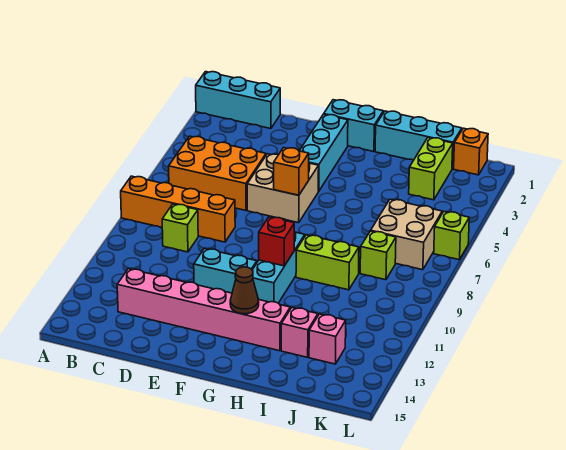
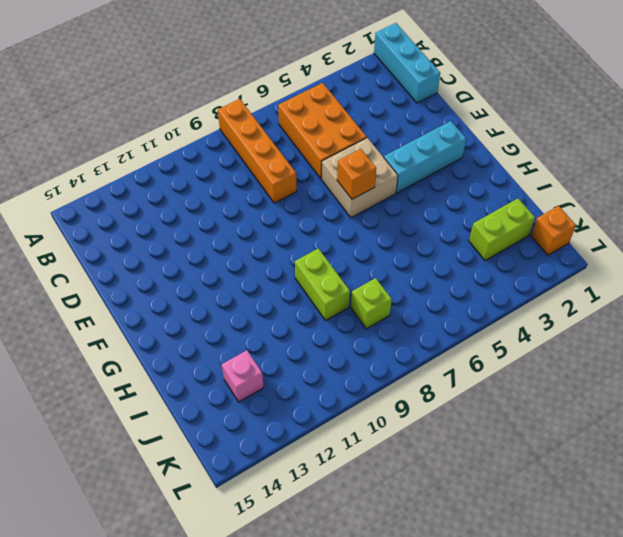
none -> lime 1x1 brick [162,204,198,252]
none -> pink 1x6 brick [117,269,290,351]
none -> cyan 1x2 brick [194,249,257,293]

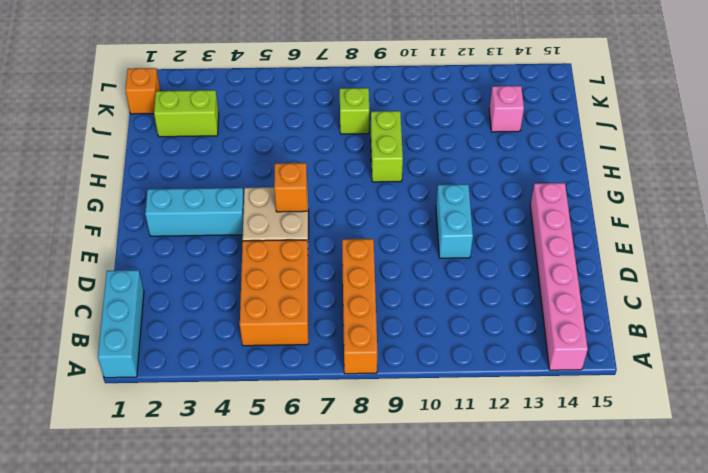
pink 1x6 brick [530,183,588,370] -> pink 1x6 brick moved to [117,269,290,351]
none -> lime 1x1 brick [162,204,198,252]
none -> cyan 1x2 brick [324,100,383,152]
none -> cyan 1x3 brick [252,232,305,303]

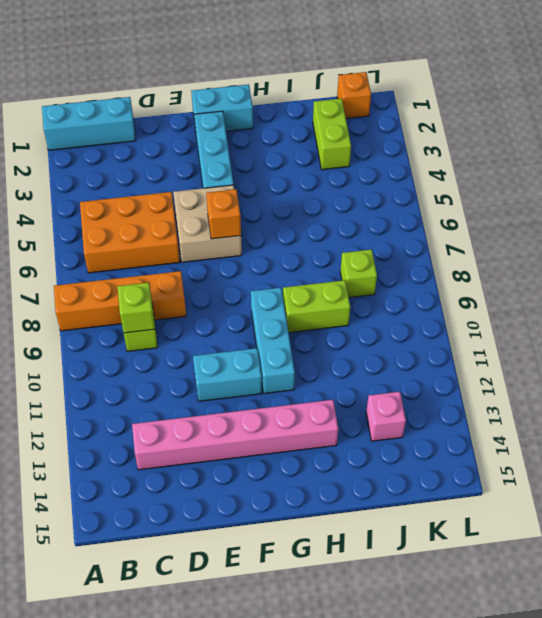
lime 1x1 brick [117,283,155,333] -> lime 1x1 brick moved to [434,212,469,260]
none -> cyan 1x3 brick [375,111,462,169]
none -> pink 1x1 brick [281,308,318,357]
none -> tan 2x2 brick [371,199,442,270]

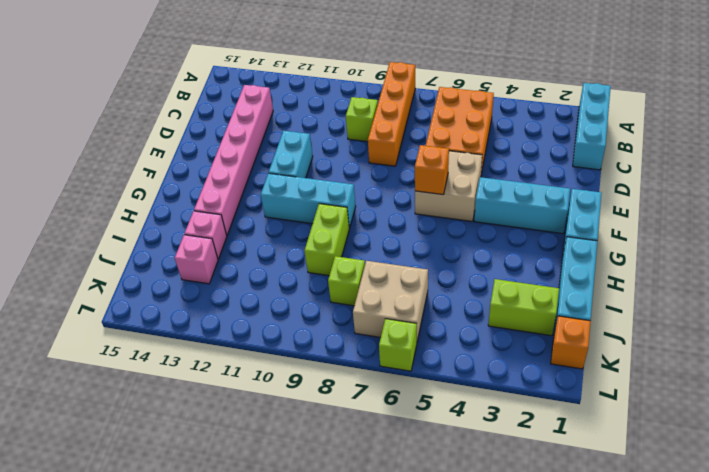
none -> red 1x1 brick [259,217,294,266]
none -> brown 1x1 cone [230,267,259,314]

